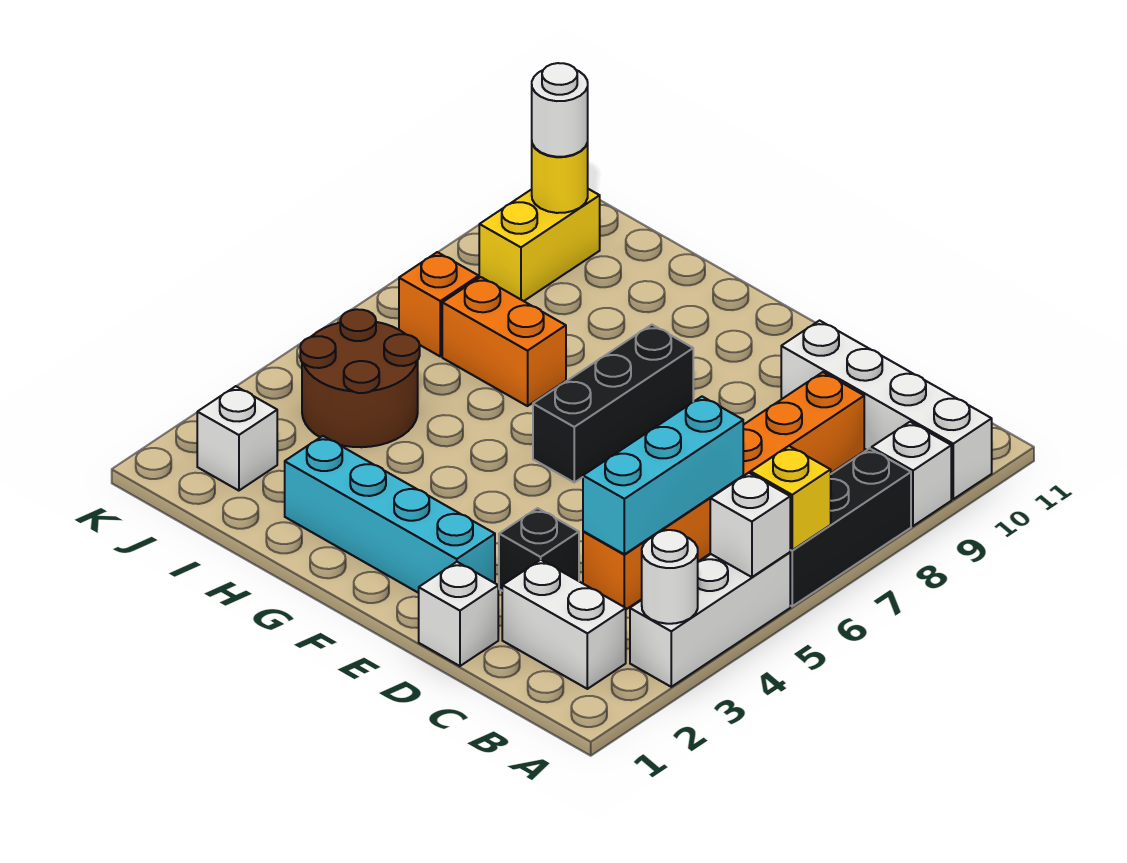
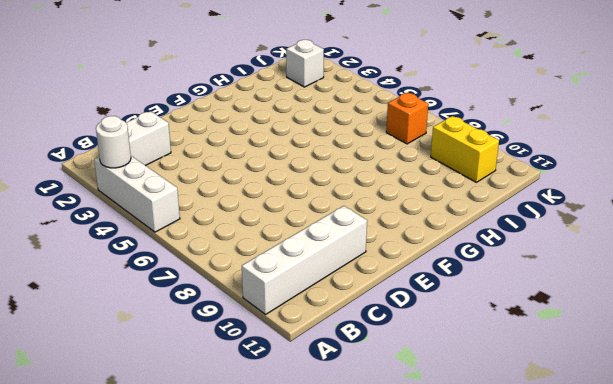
none -> black 1x3 brick [790,448,911,606]
none -> white 1x1 brick [872,422,951,526]
none -> orange 1x6 brick [583,372,864,609]

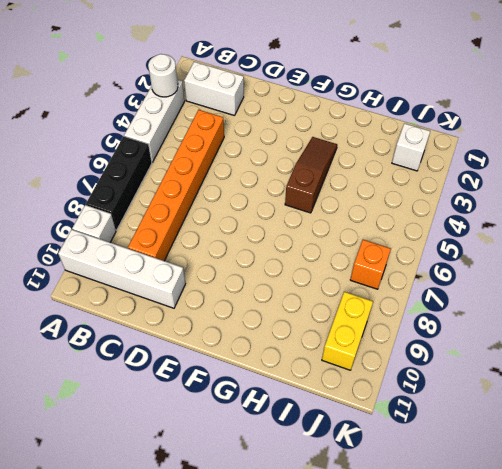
brown 1x3 slope [285,137,337,213] -> none
none -> white 1x1 brick [419,562,498,666]
none -> black 1x1 brick [499,508,579,590]
none -> cyan 1x4 brick [285,436,495,593]

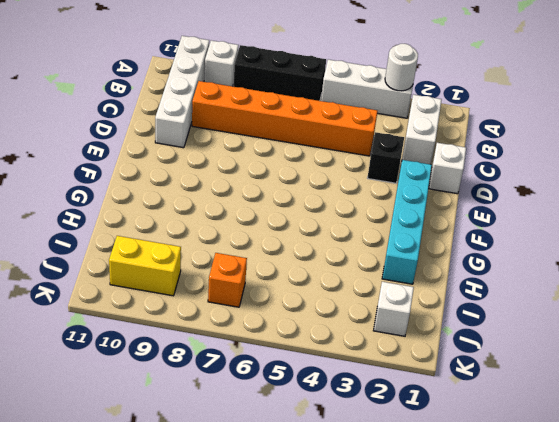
none -> black 1x3 brick [533,325,693,482]
none -> orange 1x2 brick [442,277,566,406]
none -> brown 2x2 round brick [300,309,420,447]

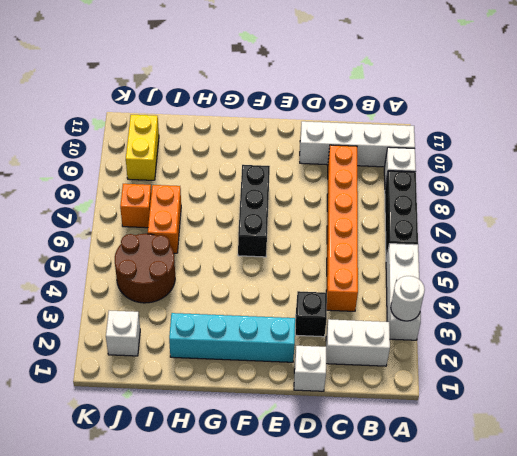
orange 1x2 brick [148,185,181,253] -> orange 1x2 brick turned to [442,277,566,406]
none -> white 1x1 brick [710,473,790,577]
none -> yellow 1x1 brick [751,446,831,550]
none -> cyan 1x3 brick [583,397,743,554]

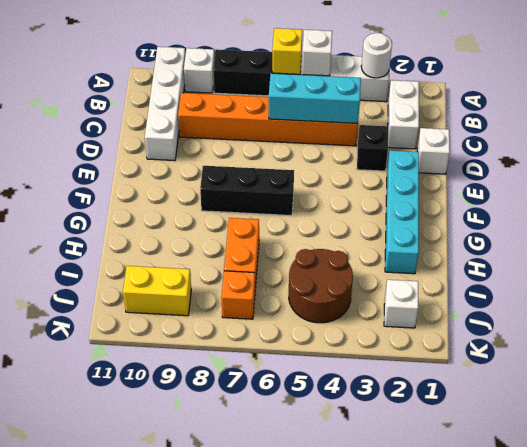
none -> yellow 1x1 round brick [532,142,588,213]
none -> white 1x1 round brick [532,63,588,157]

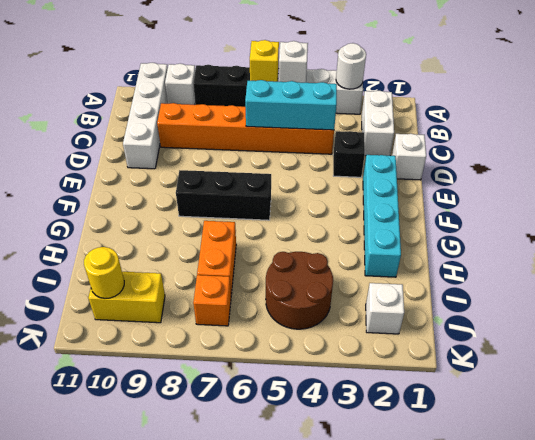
none -> white 1x1 round brick [532,63,588,157]

